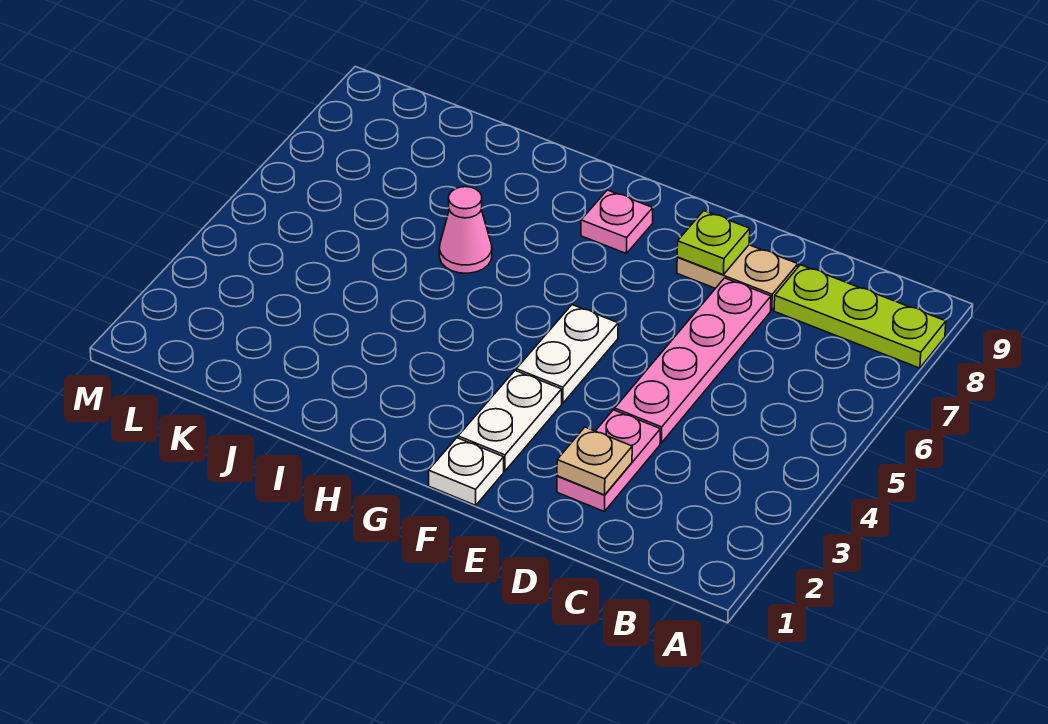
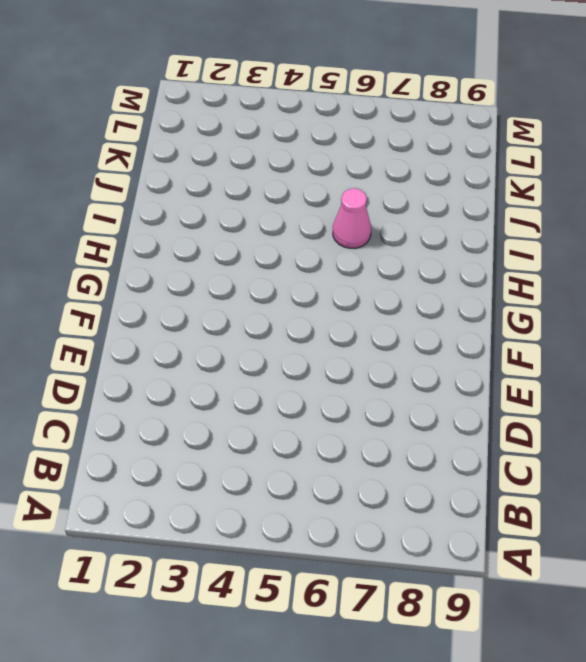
none -> lime 1x3 plate [774,265,946,368]
none -> pink 1x2 plate [557,410,660,511]

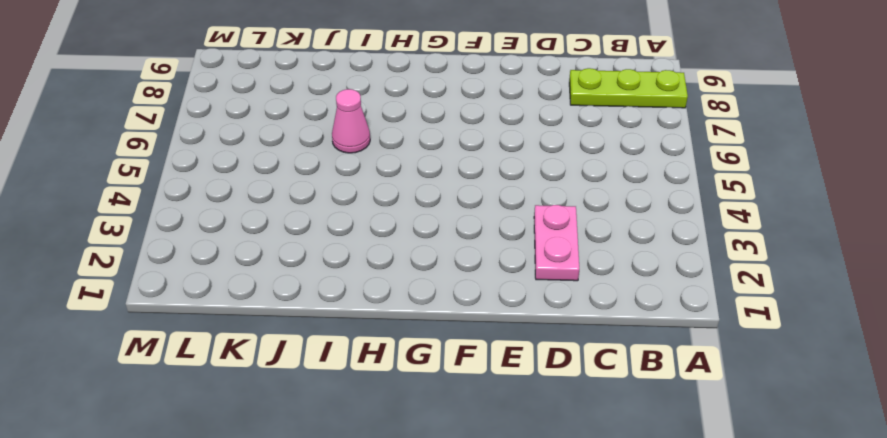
none -> pink 1x4 plate [615,278,771,443]
none -> tan 1x2 plate [677,245,798,310]

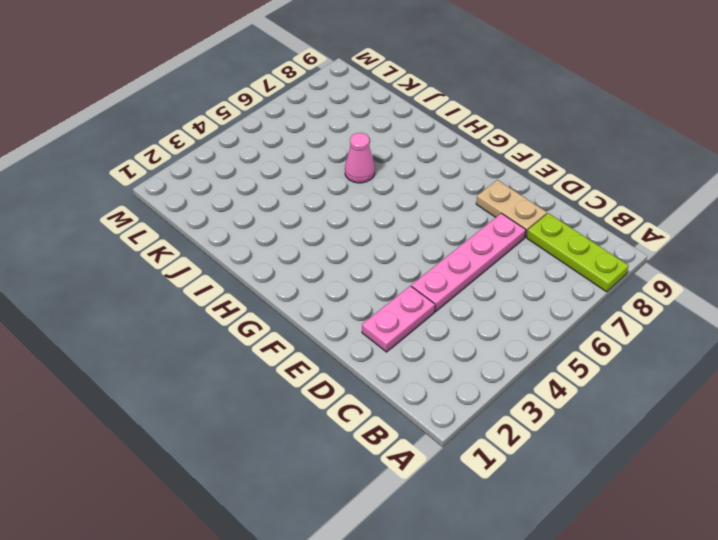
none -> white 1x1 plate [429,438,504,505]
none -> white 1x2 plate [458,371,562,471]

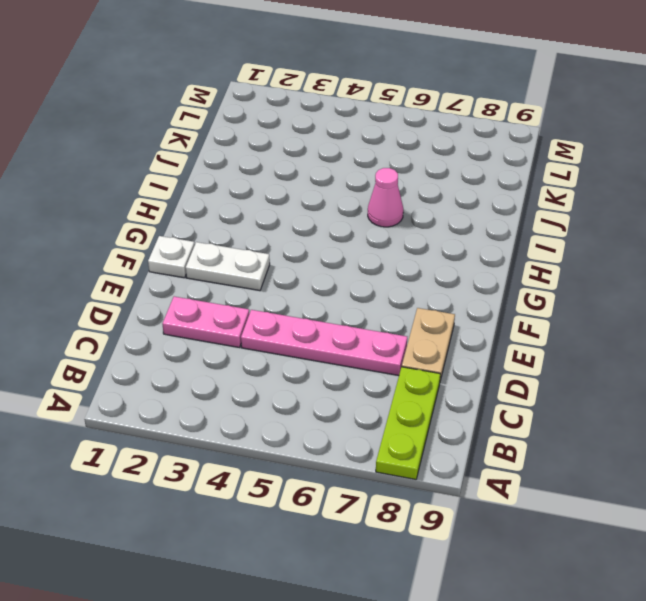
none -> white 1x2 plate [516,305,618,403]
none -> pink 1x1 plate [581,190,653,253]

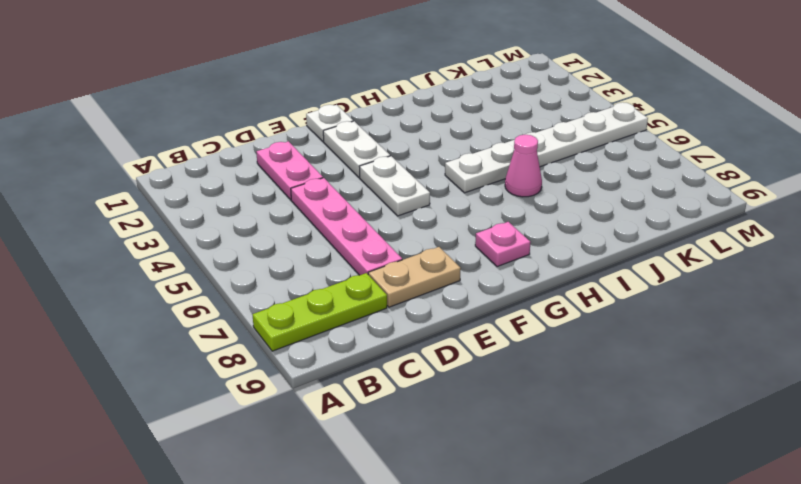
white 1x6 plate [445,102,648,193] -> none
none -> tan 1x1 plate [557,427,632,495]
none -> lime 1x1 plate [677,211,750,275]

